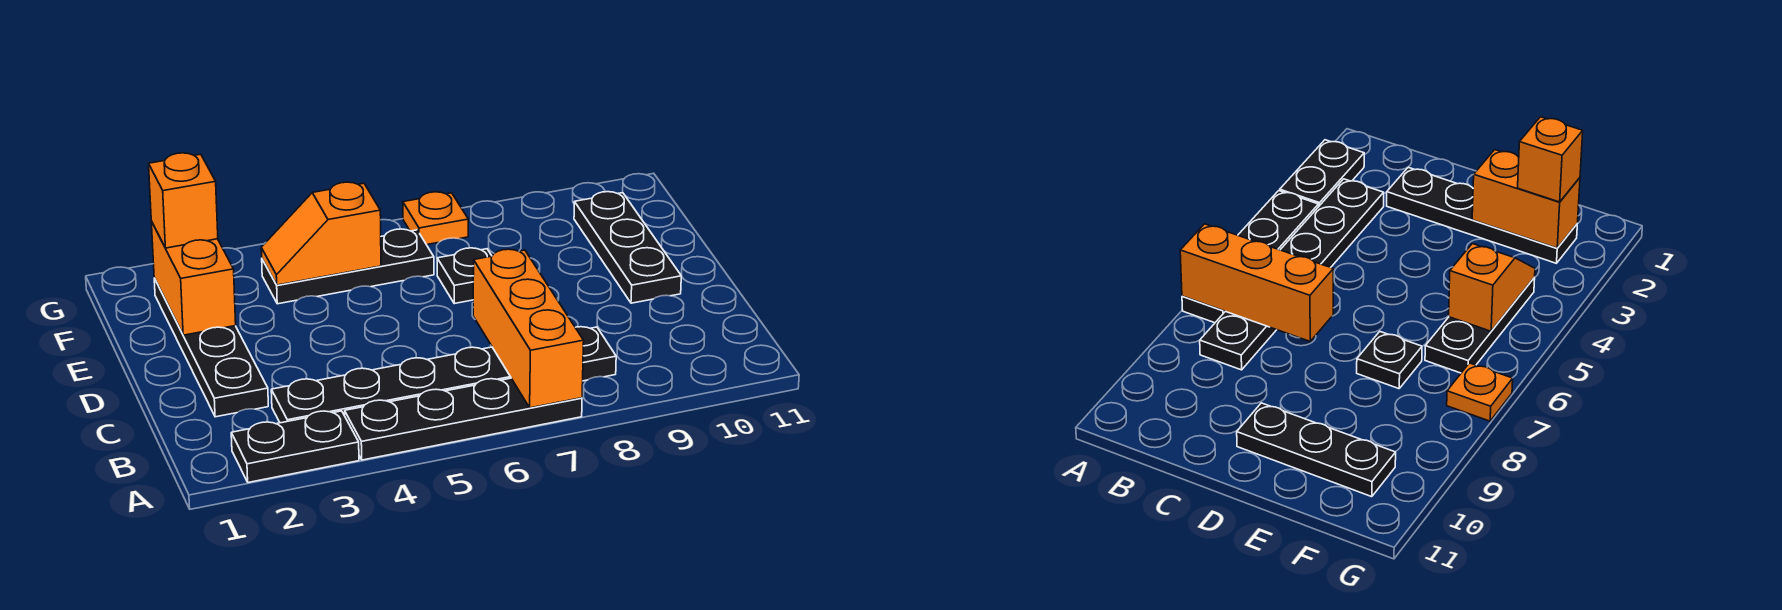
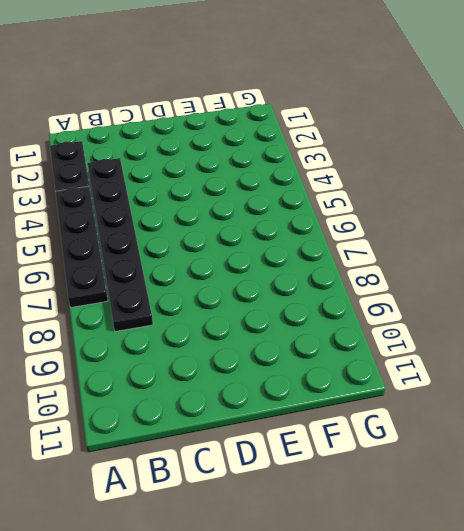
none -> black 1x4 plate [154,278,268,417]
none -> black 1x3 plate [574,192,681,303]
none -> black 1x1 plate [437,248,492,304]

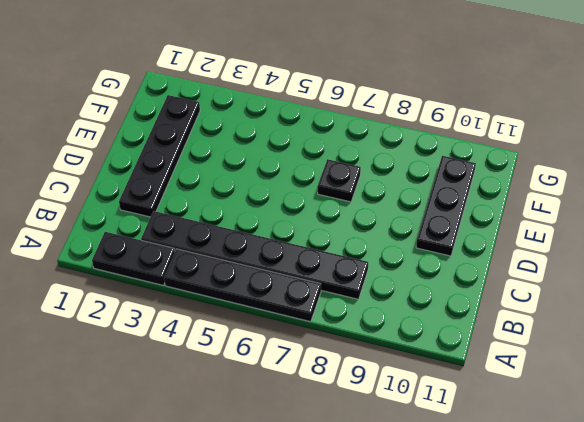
none -> black 1x3 plate [262,229,434,304]
none -> orange 1x1 plate [403,192,468,245]
none -> orange 1x3 brick [473,249,584,408]

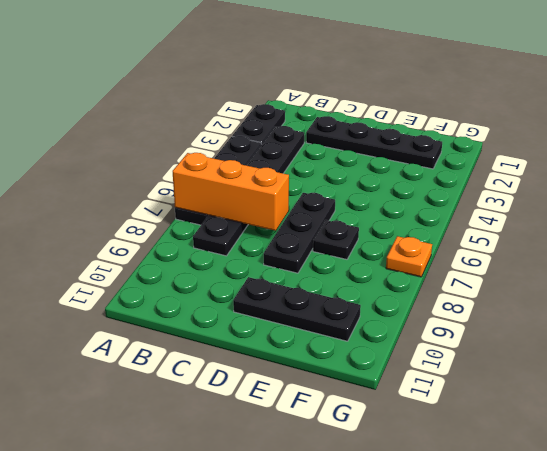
black 1x3 plate [264,193,335,273] -> black 1x3 plate moved to [262,229,434,304]
none -> orange 1x2 brick [151,221,236,335]
none -> orange 1x2 slope [261,182,381,285]
none -> orange 1x1 brick [149,153,218,248]

